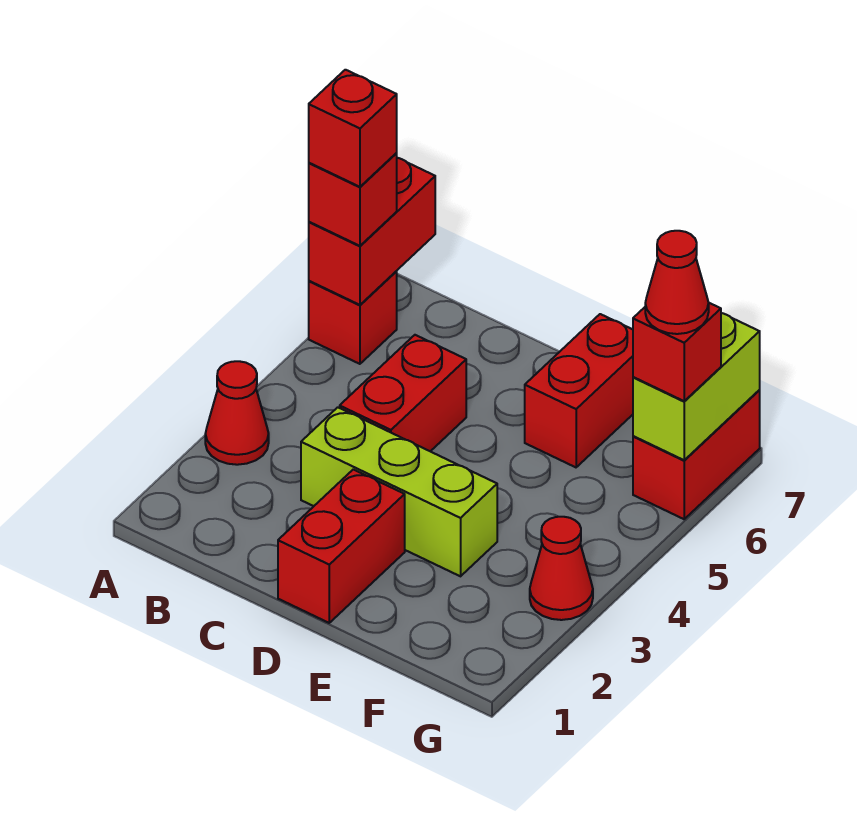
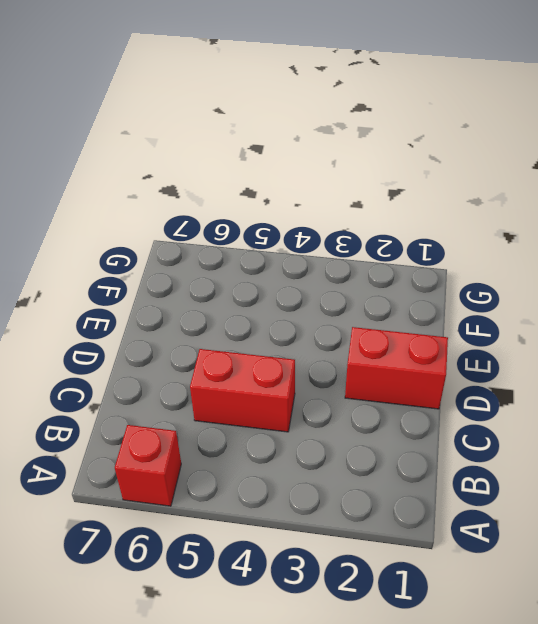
none -> red 1x1 cone [205,361,269,465]
none -> lime 1x3 brick [301,407,497,576]
none -> red 1x2 brick [525,314,633,467]

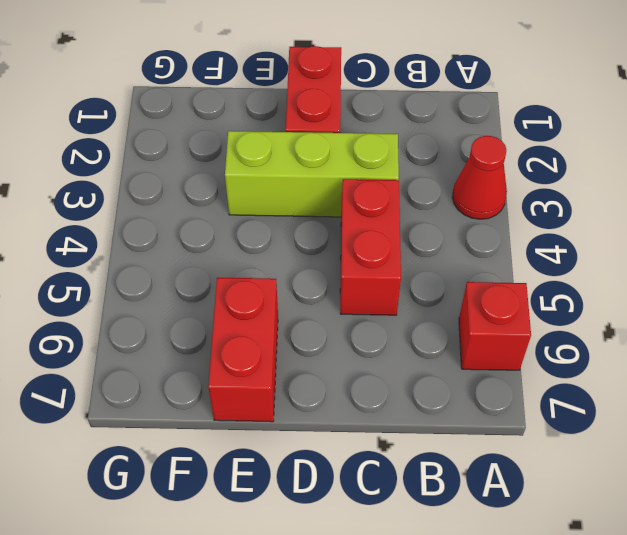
none -> red 1x1 cone [530,517,593,620]
none -> red 1x2 brick [633,391,760,519]
none -> red 1x2 brick [309,158,435,305]

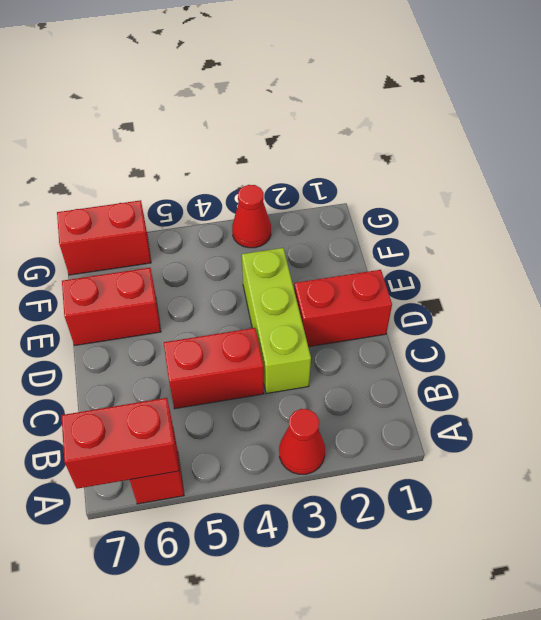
none -> lime 1x2 brick [633,313,760,460]
none -> red 1x1 brick [309,153,397,246]
none -> red 1x1 brick [633,303,721,401]

